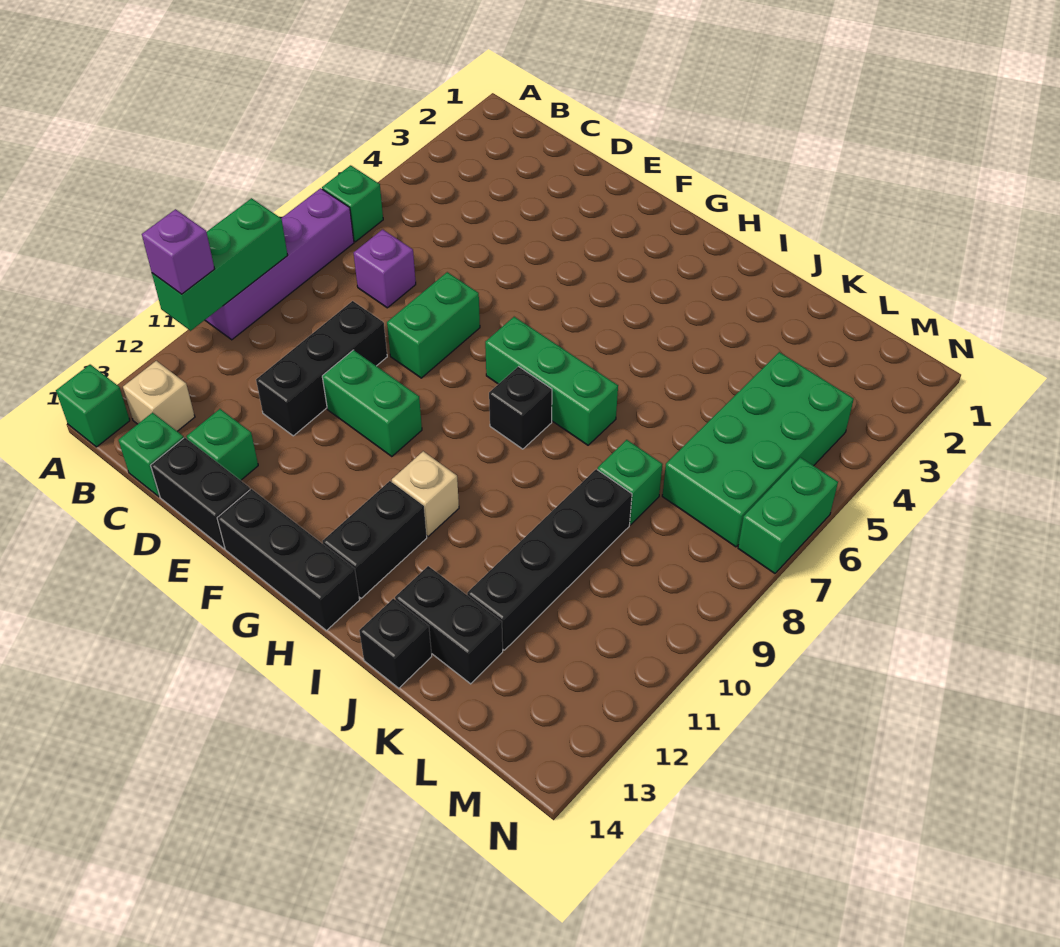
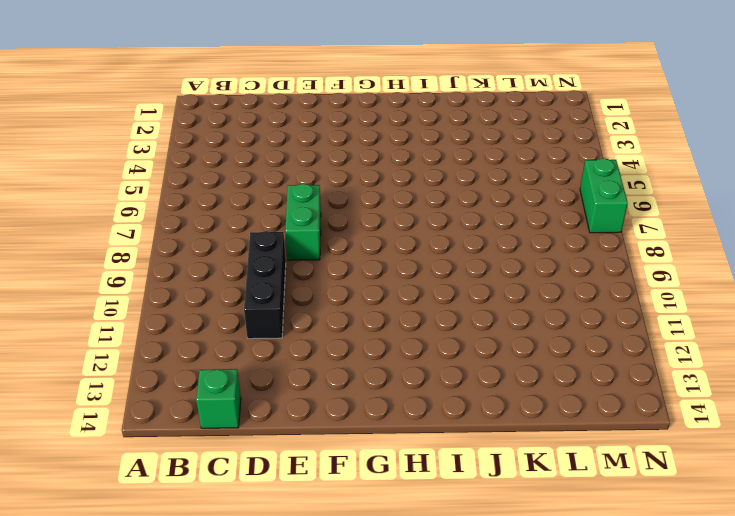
none -> green 1x1 brick [322,165,383,242]
none -> purple 1x4 brick [205,188,354,340]
none -> green 1x1 brick [56,365,130,447]

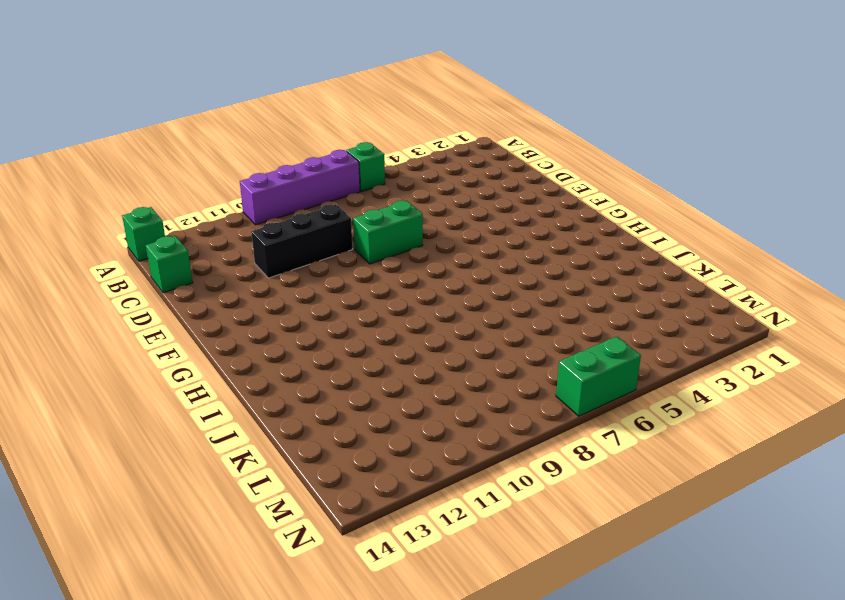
none -> tan 1x1 brick [123,361,195,431]
none -> purple 1x1 brick [354,229,416,308]
none -> green 1x1 brick [187,409,258,480]

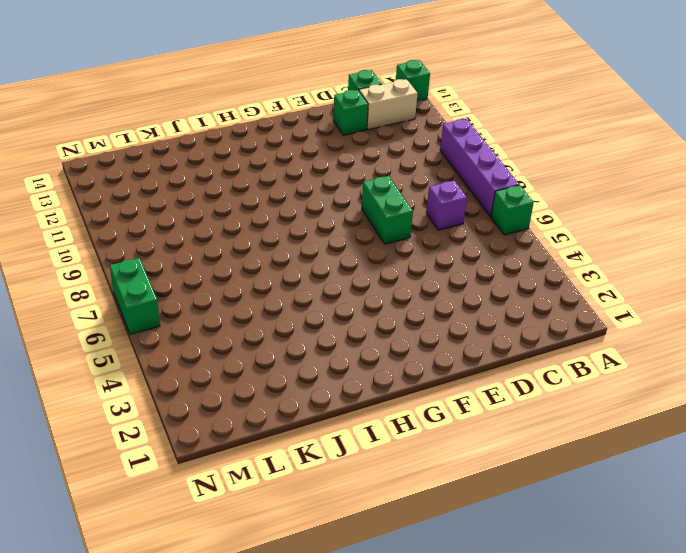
tan 1x2 brick [359,79,418,130] -> tan 1x1 brick [123,361,195,431]
none -> black 1x3 brick [256,301,387,436]
none -> black 1x2 brick [151,438,250,548]
none -> green 1x2 brick [322,350,422,457]

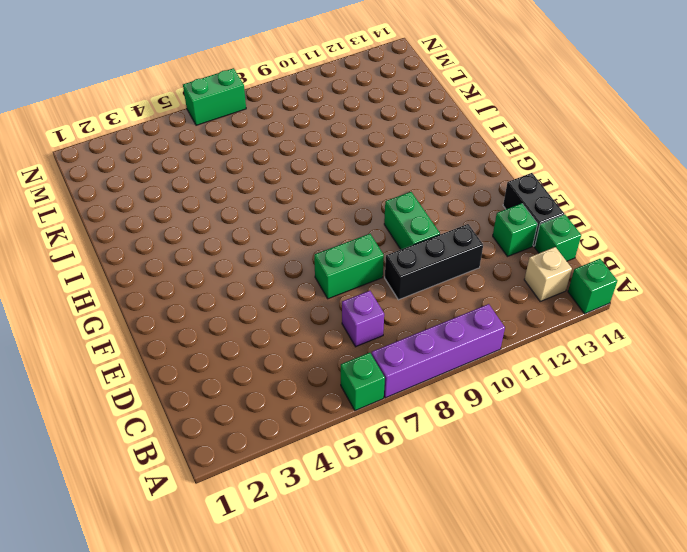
none -> black 1x3 brick [217,489,360,630]
none -> green 1x3 brick [485,317,618,445]
none -> black 1x1 brick [489,367,552,449]

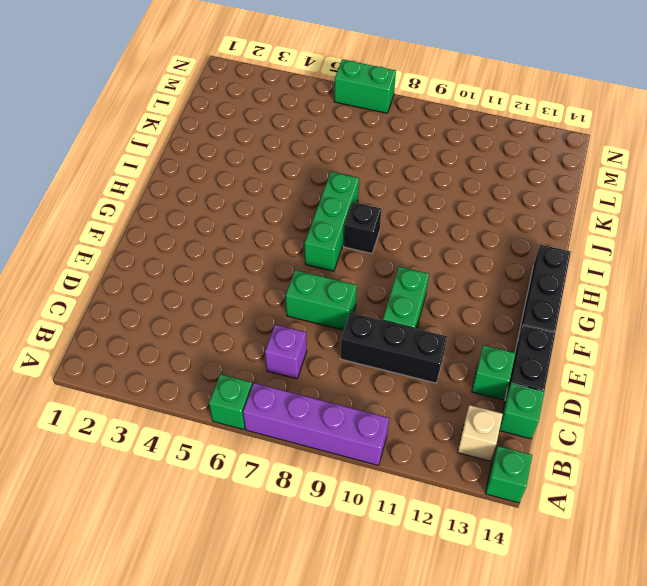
none -> tan 1x1 brick [392,451,459,536]
none -> black 1x2 brick [323,481,427,598]
none -> black 1x2 brick [395,566,503,684]

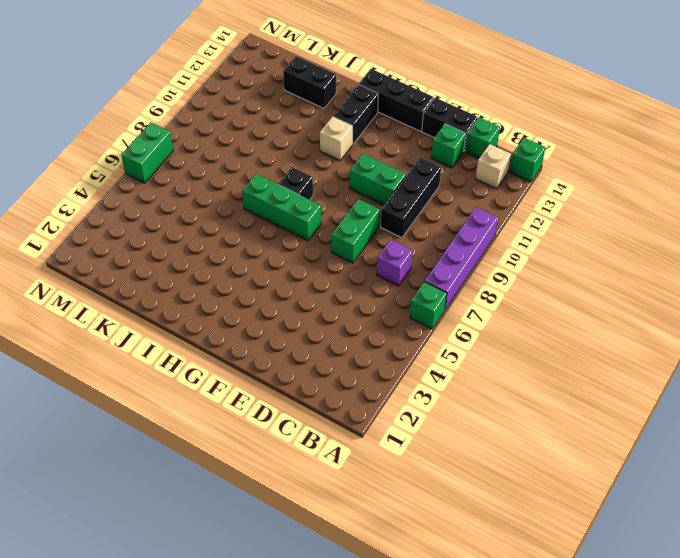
none -> black 1x1 brick [359,599,432,688]
none -> green 1x1 brick [597,440,663,525]
none -> black 1x4 brick [467,469,632,650]

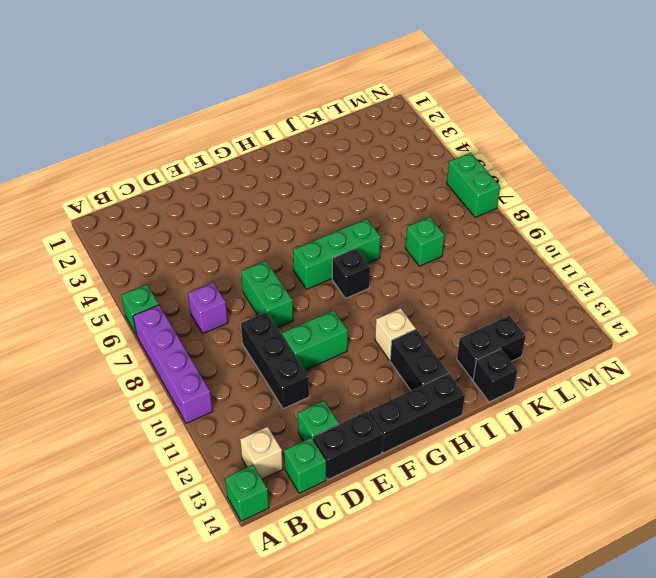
none -> black 1x4 brick [467,469,632,650]
none -> green 2x4 brick [662,352,854,547]
none -> green 1x3 brick [152,198,288,331]

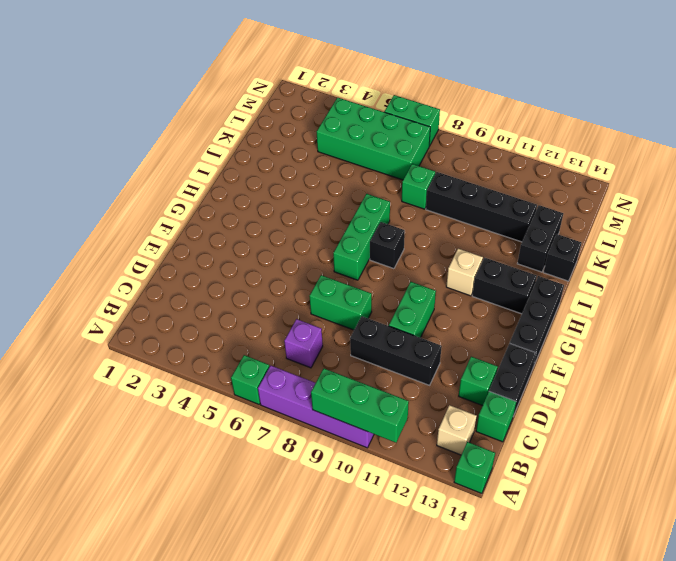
none -> purple 1x1 brick [142,209,214,294]

